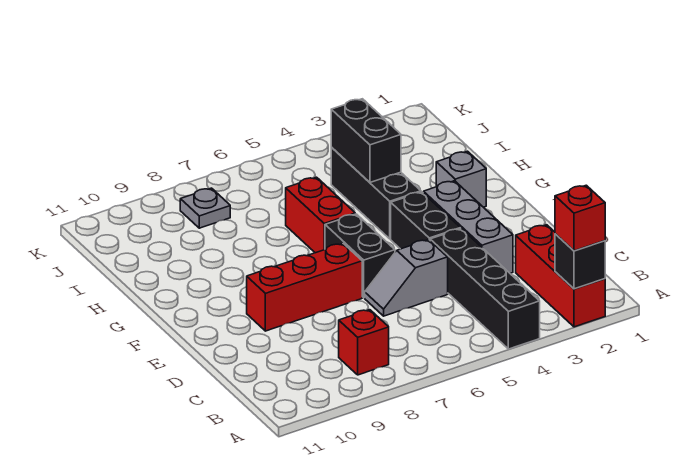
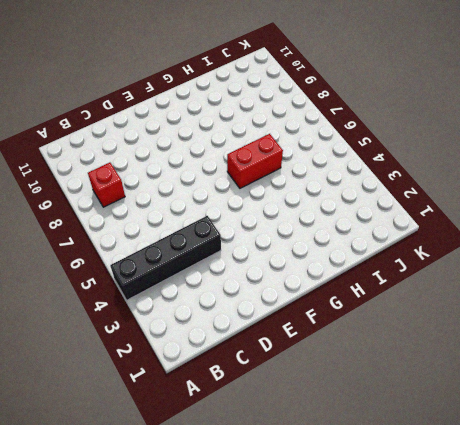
none -> red 1x3 brick [516,225,605,327]
none -> grey 1x3 brick [423,181,513,273]
none -> grey 1x2 slope [365,240,448,316]

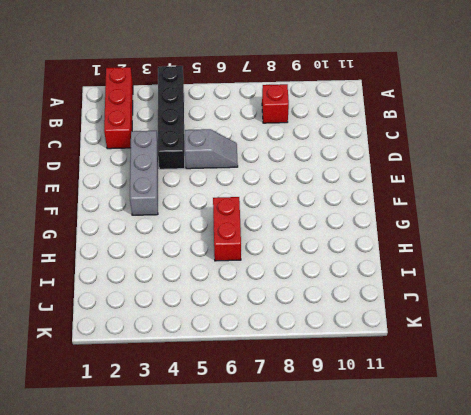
none -> black 1x2 brick [391,192,460,249]
none -> black 1x2 brick [325,214,395,298]
none -> red 1x3 brick [247,243,362,331]

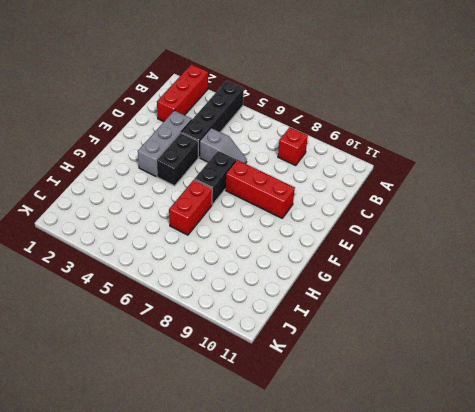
none -> grey 1x1 brick [436,151,486,207]
none -> black 1x3 brick [331,148,421,239]
none -> grey 1x1 plate [180,188,230,228]

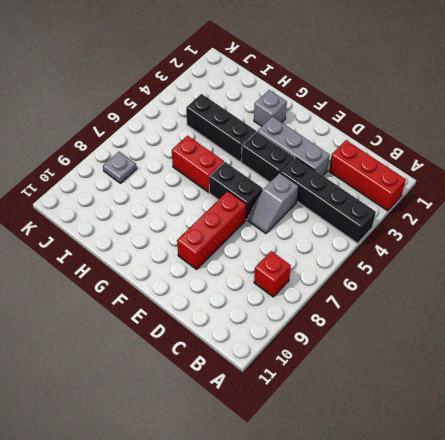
none -> black 1x1 brick [555,234,605,289]
none -> black 1x2 brick [331,99,401,182]
none -> red 1x1 brick [555,185,605,251]

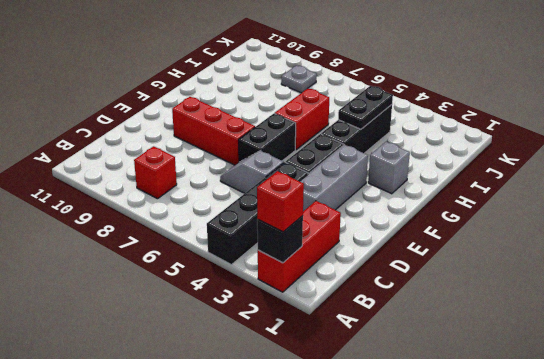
black 1x2 plate [338,86,393,129] -> black 1x2 brick [331,99,401,182]

